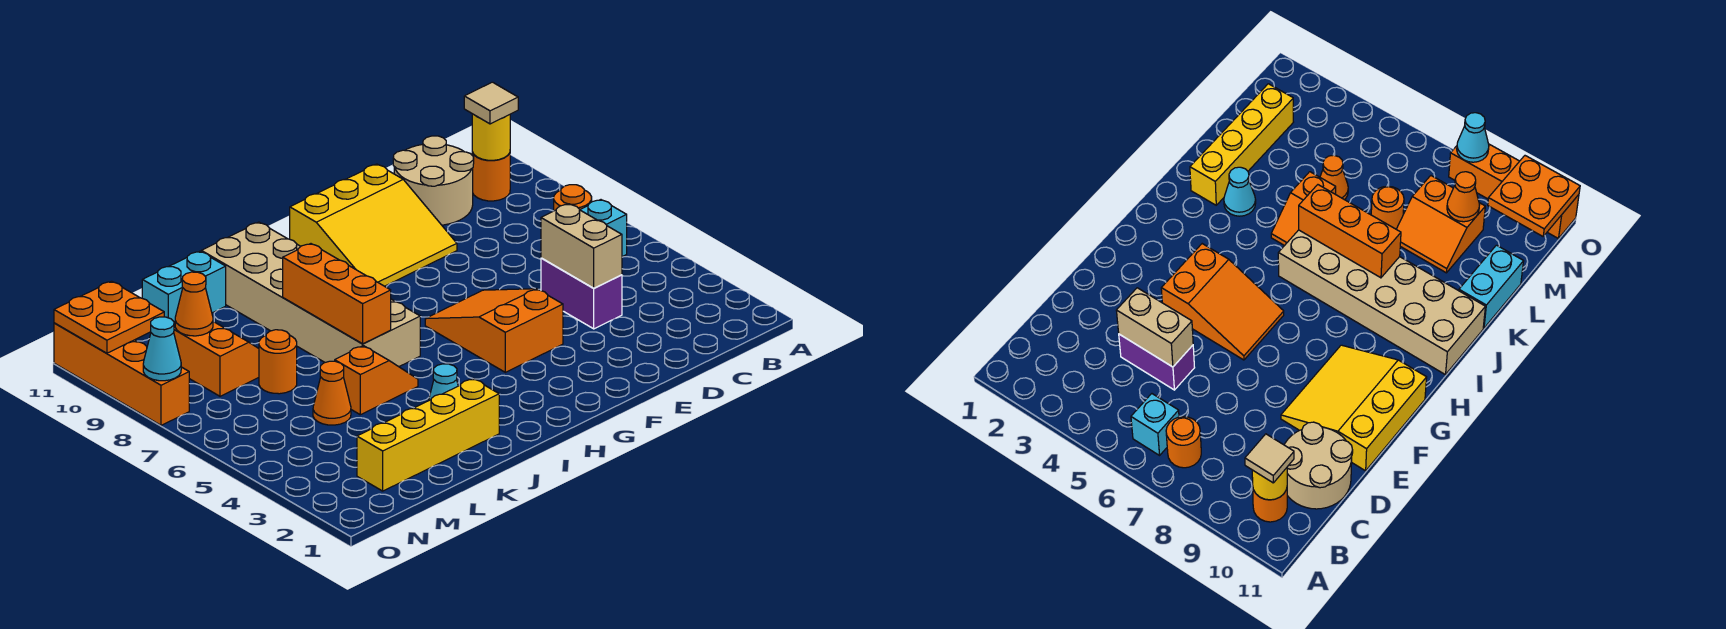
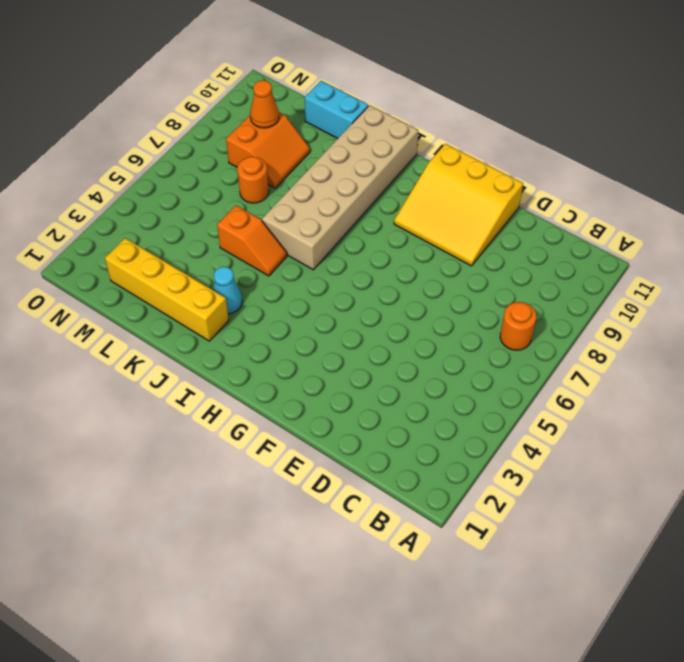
none -> cyan 1x1 brick [580,200,627,257]
none -> orange 1x1 round brick [472,152,510,201]
none -> tan 2x2 round brick [393,136,474,225]

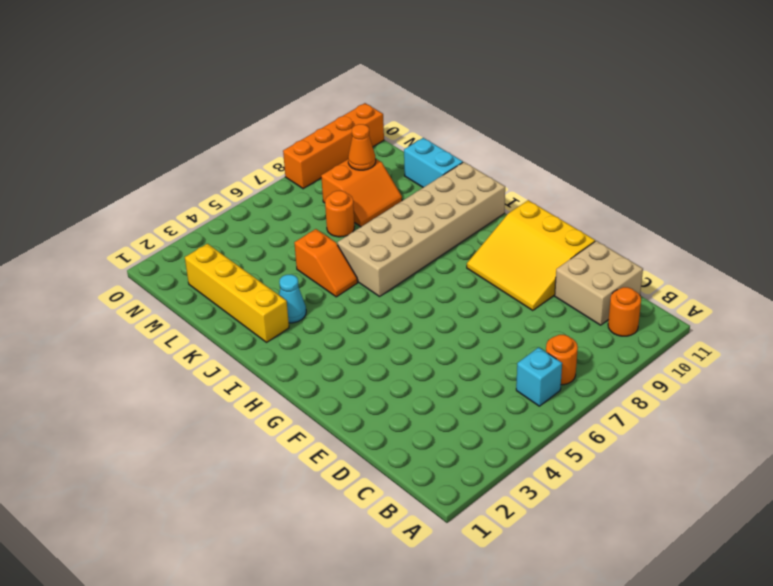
tan 2x2 brick [555,241,643,325] -> tan 2x2 round brick [393,136,474,225]
none -> purple 1x2 brick [541,258,622,329]
none -> orange 2x3 slope [425,289,563,372]
none -> orange 1x1 cone [313,361,351,425]

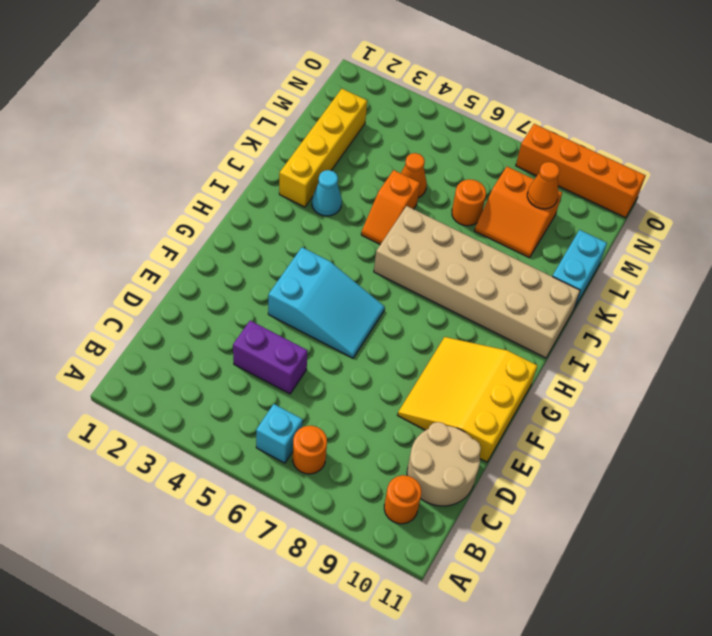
cyan 2x3 slope [268,247,385,358] -> orange 2x3 slope [425,289,563,372]
none -> yellow 1x1 round brick [472,114,510,160]
none -> tan 1x2 brick [541,204,622,288]
none -> orange 1x3 brick [283,244,391,344]

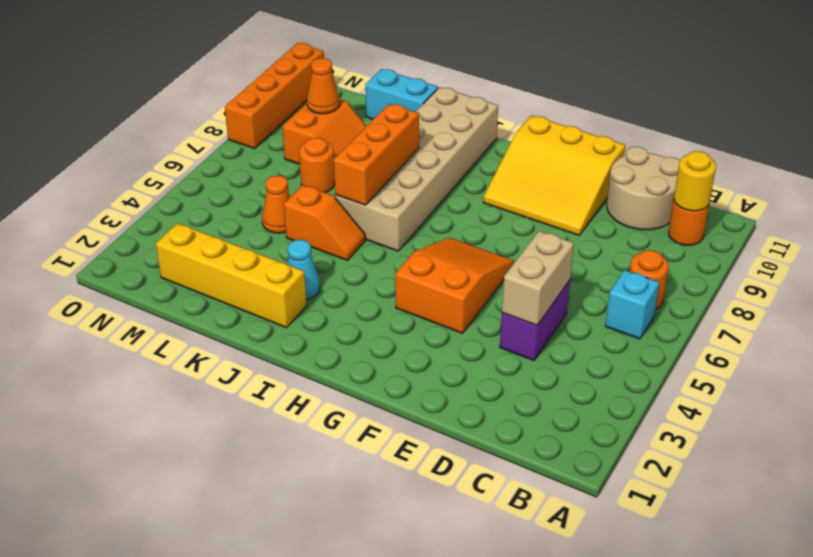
none -> orange 2x2 plate [54,281,164,353]
none -> cyan 1x1 cone [143,317,181,381]
none -> tan 1x1 tile [464,82,518,124]

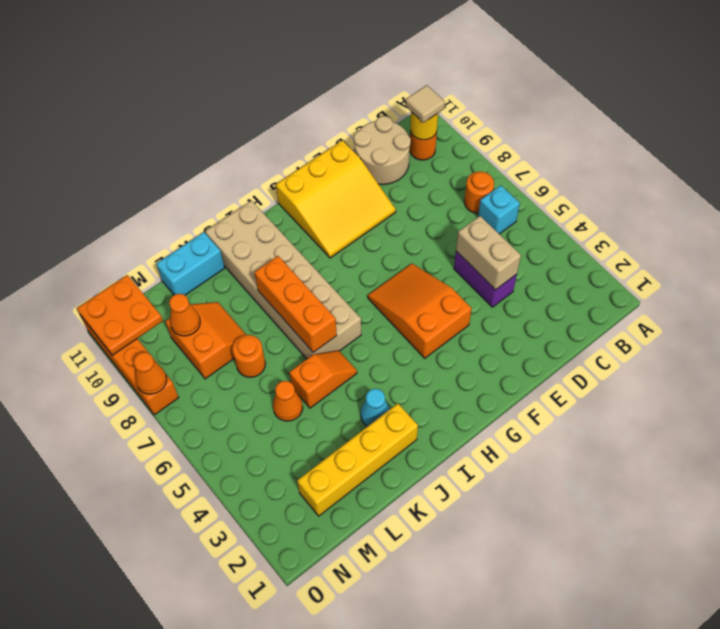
orange 1x1 cone [133,352,167,394] -> cyan 1x1 cone [143,317,181,381]

